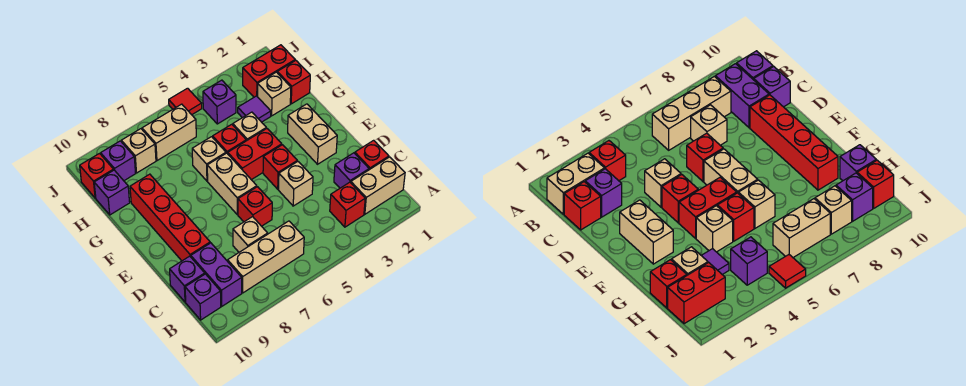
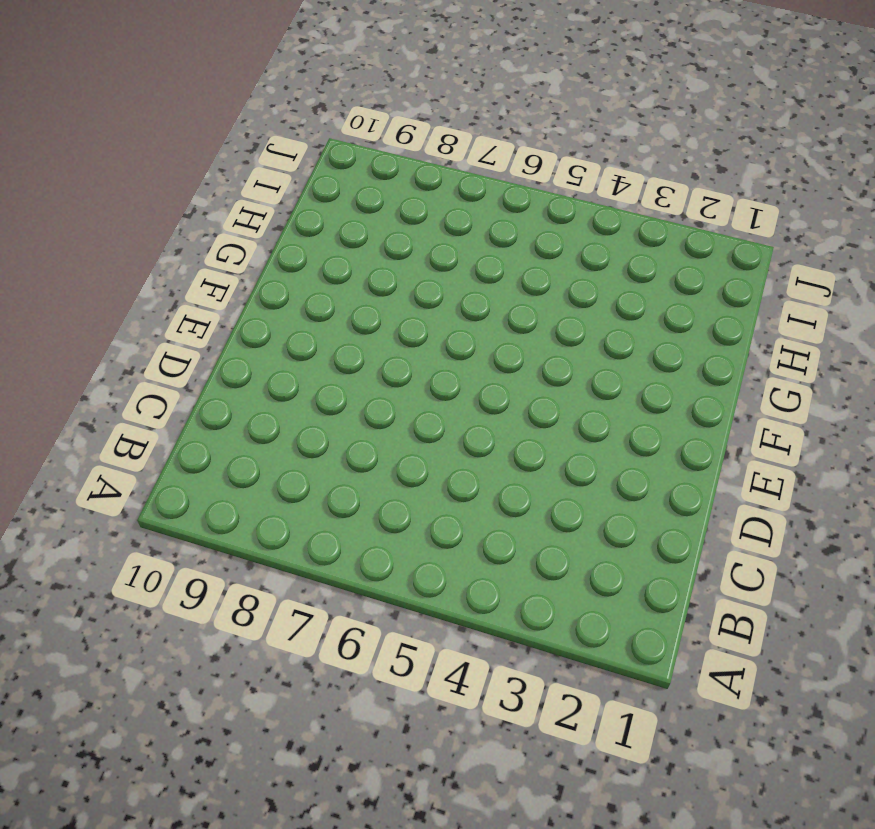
none -> tan 1x2 brick [351,157,405,214]
none -> red 1x1 brick [330,182,365,227]
none -> tan 1x3 brick [228,221,304,293]
none -> purple 1x2 brick [191,243,242,306]

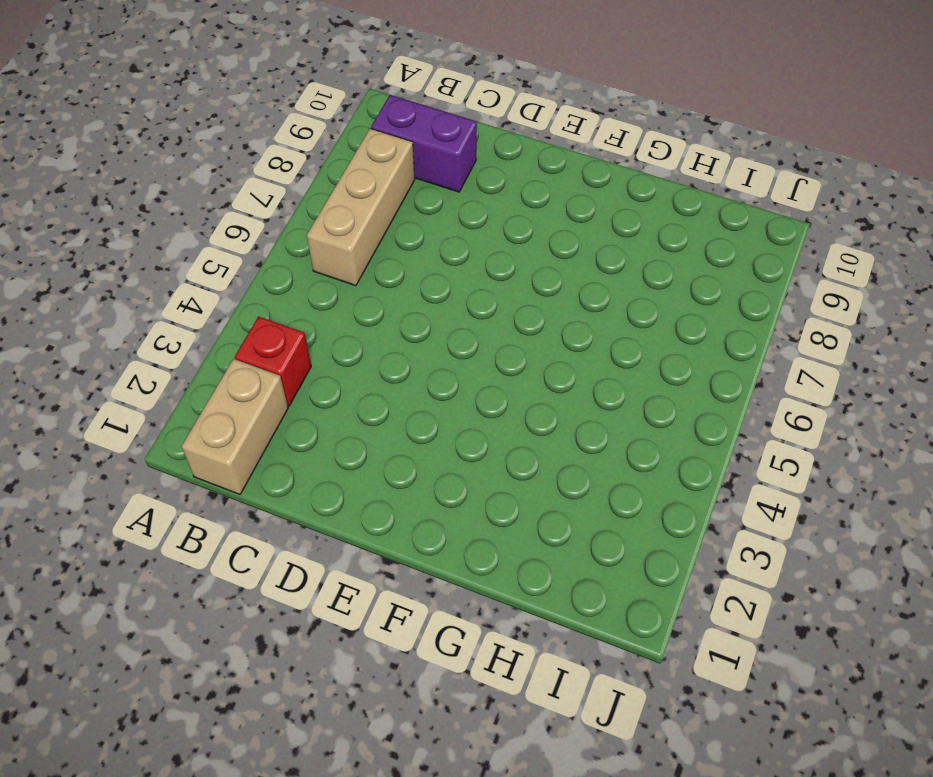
none -> purple 1x1 brick [185,274,221,320]
none -> red 1x1 brick [355,140,389,170]
none -> purple 1x1 brick [334,153,369,188]
none -> tan 1x1 brick [233,217,268,252]

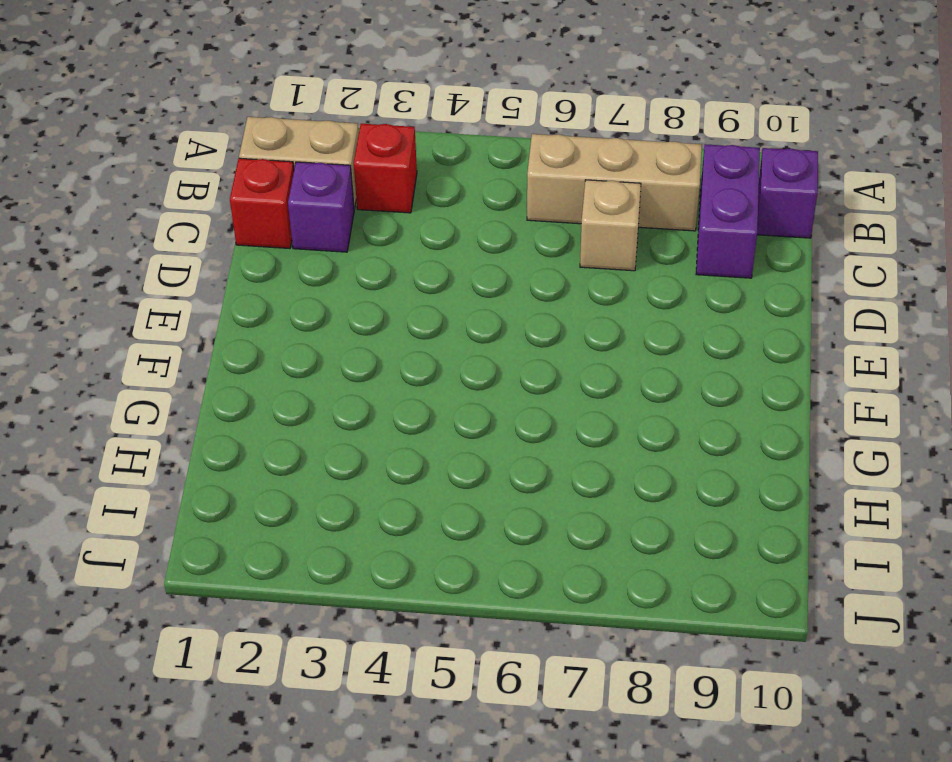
none -> purple 1x1 brick [170,256,205,302]
none -> tan 1x1 brick [278,161,313,206]
none -> red 1x1 brick [238,187,272,226]
none -> red 1x4 brick [130,174,210,261]

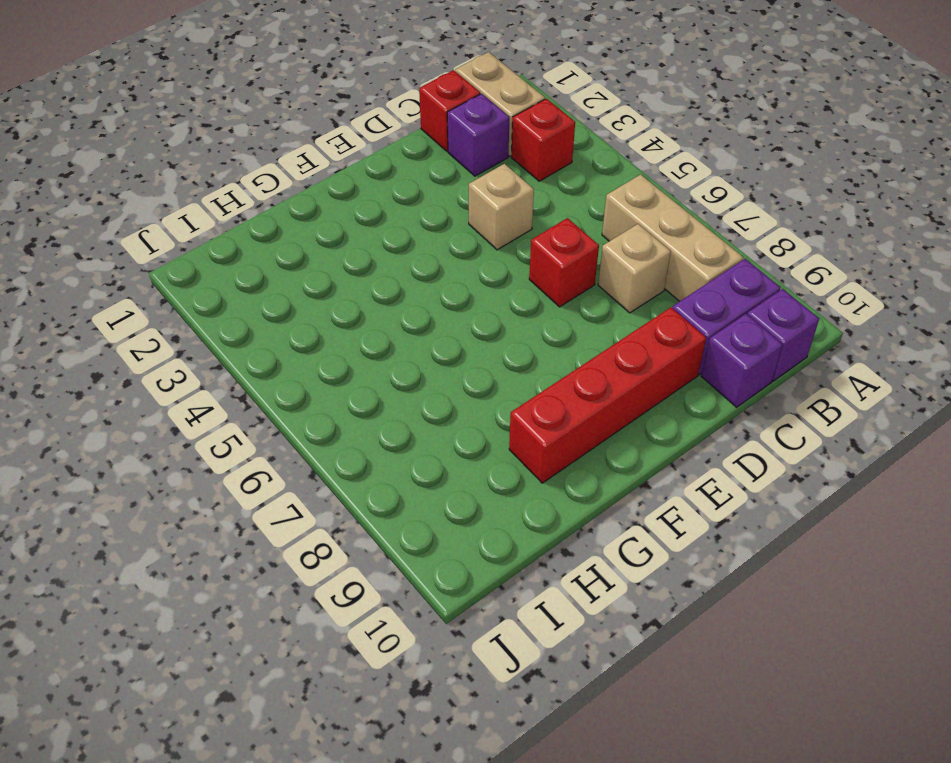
none -> tan 1x2 brick [288,104,337,164]
none -> red 1x1 brick [263,145,297,189]
none -> tan 1x2 brick [207,153,257,215]
none -> red 1x2 brick [228,128,282,180]

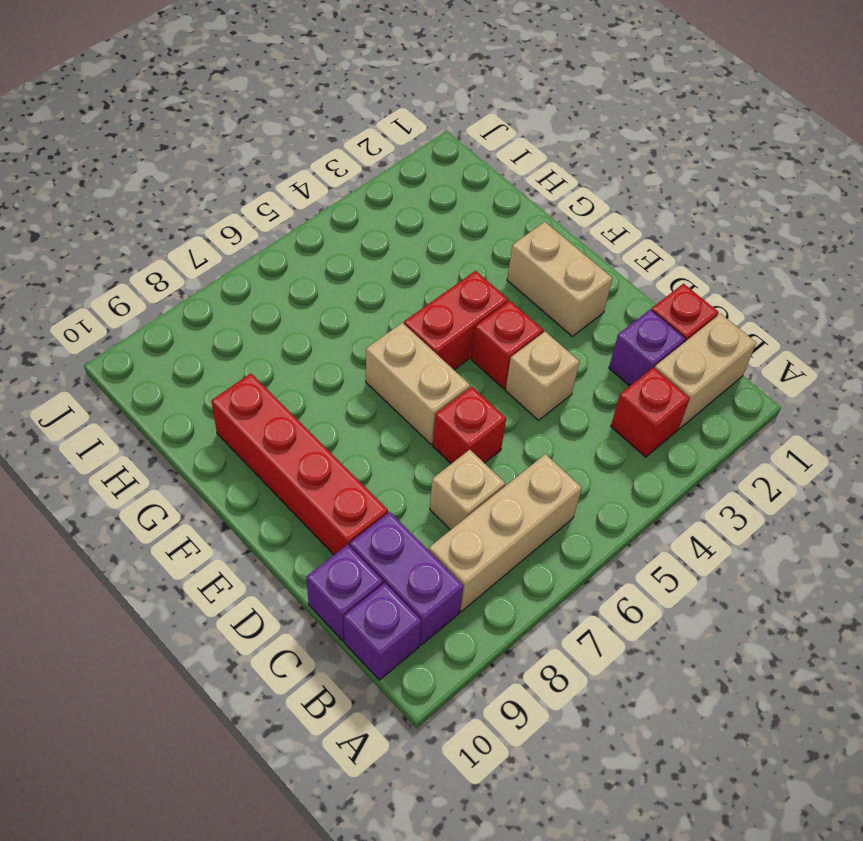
none -> tan 1x1 brick [233,112,266,141]
none -> red 1x1 brick [213,124,246,154]
none -> tan 1x1 brick [192,137,226,181]
none -> red 1x1 brick [277,60,310,104]

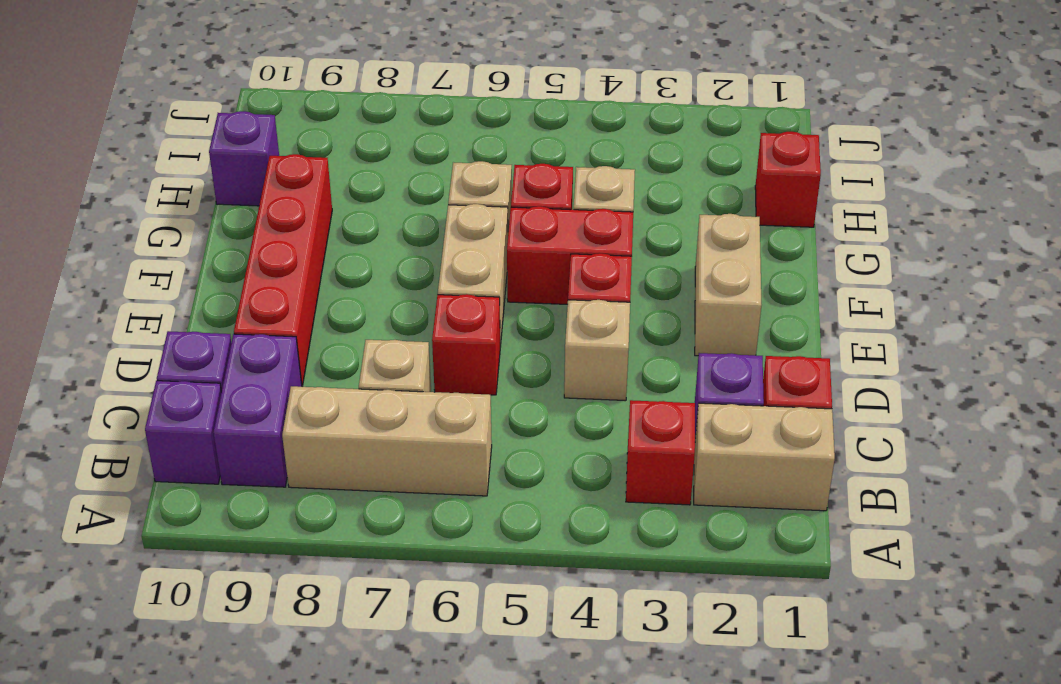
none -> tan 1x1 brick [258,72,291,116]
none -> purple 1x1 tile [238,96,271,122]
none -> red 1x2 brick [243,45,295,97]
none -> purple 1x1 brick [203,80,236,124]

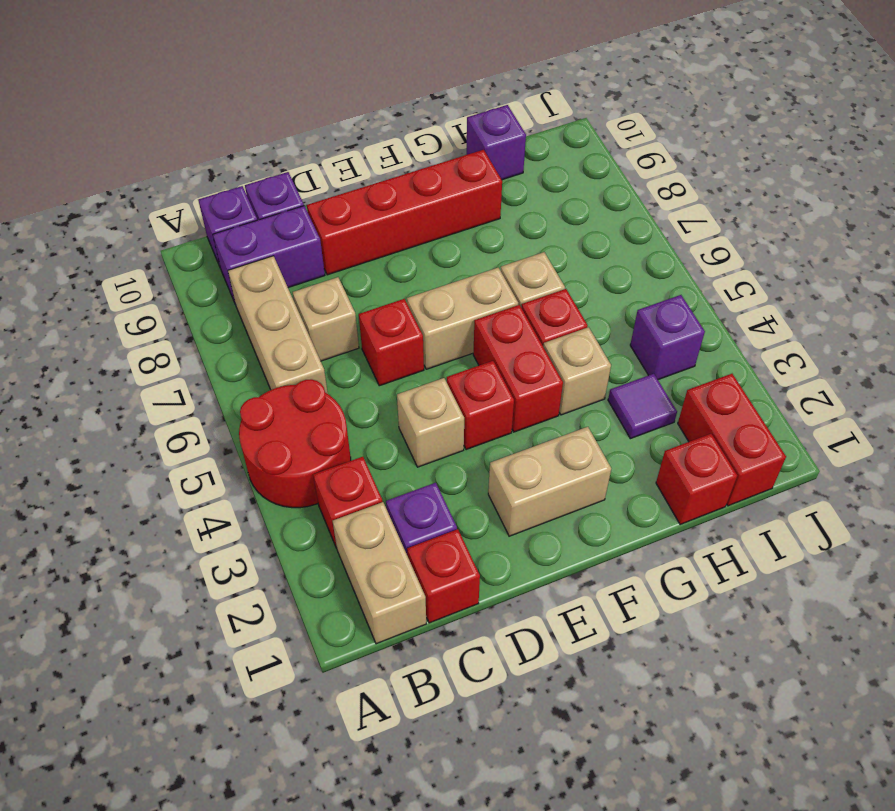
red 2x2 round brick [239,379,351,508] -> none
none -> tan 1x1 brick [258,72,291,116]
none -> tan 1x2 brick [142,104,196,161]
none -> tan 1x1 brick [121,129,156,173]
none -> purple 1x1 brick [101,141,136,181]

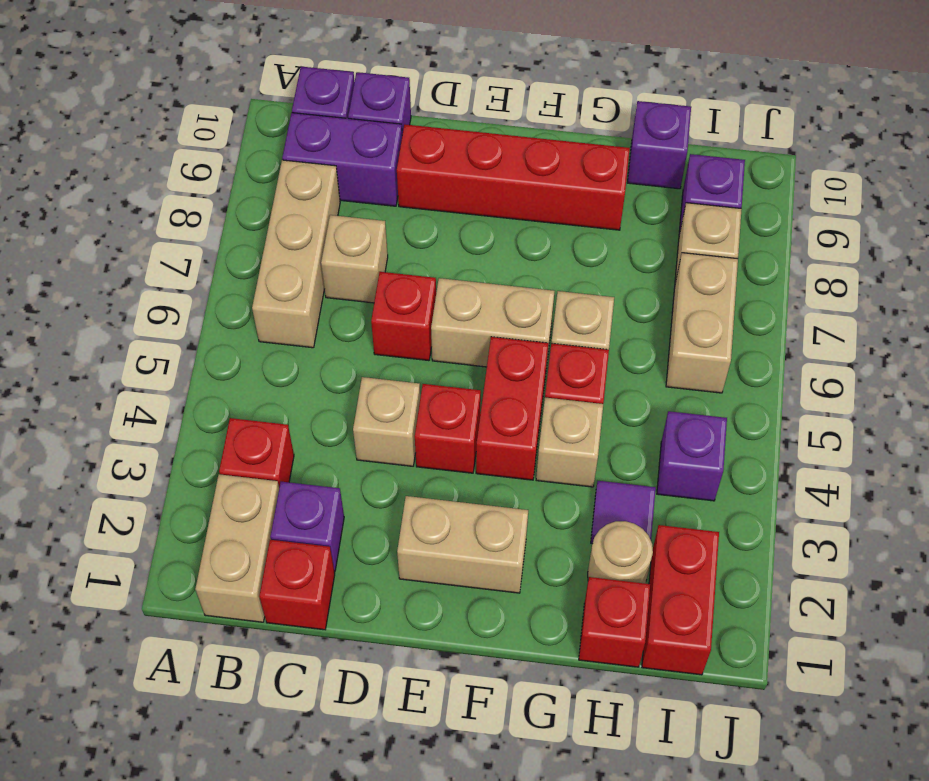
tan 1x1 round brick [588,521,653,583] -> tan 1x1 brick [258,72,291,116]
none -> red 1x1 brick [80,154,114,198]
none -> red 1x1 tile [169,88,202,115]

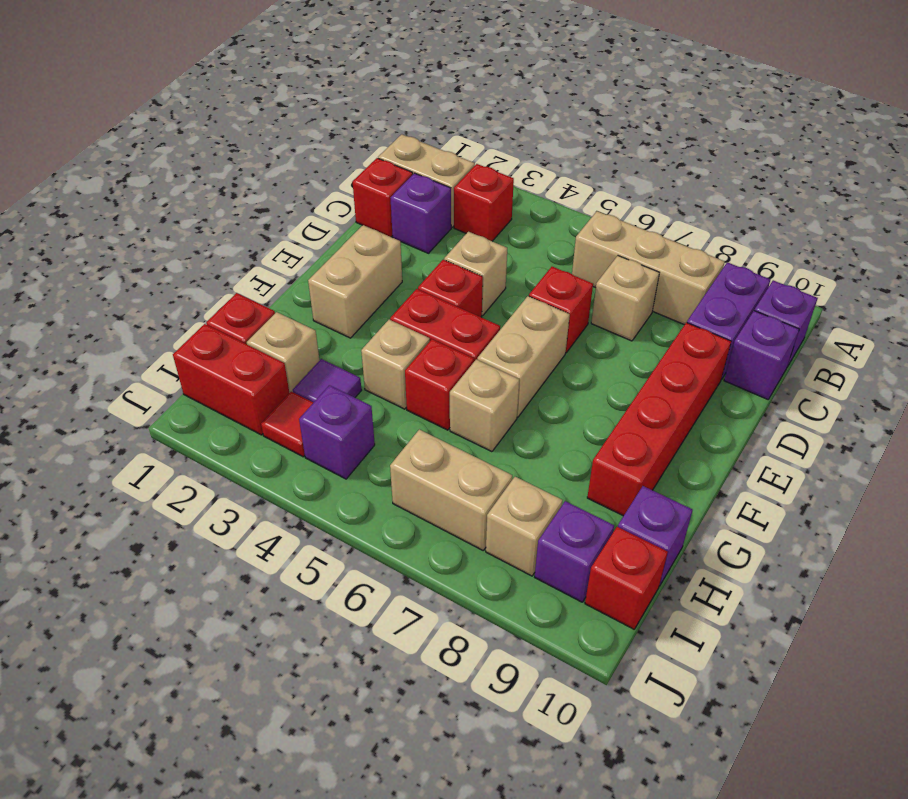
red 1x1 tile [261,392,313,457] -> red 1x1 tile moved to [169,88,202,115]

